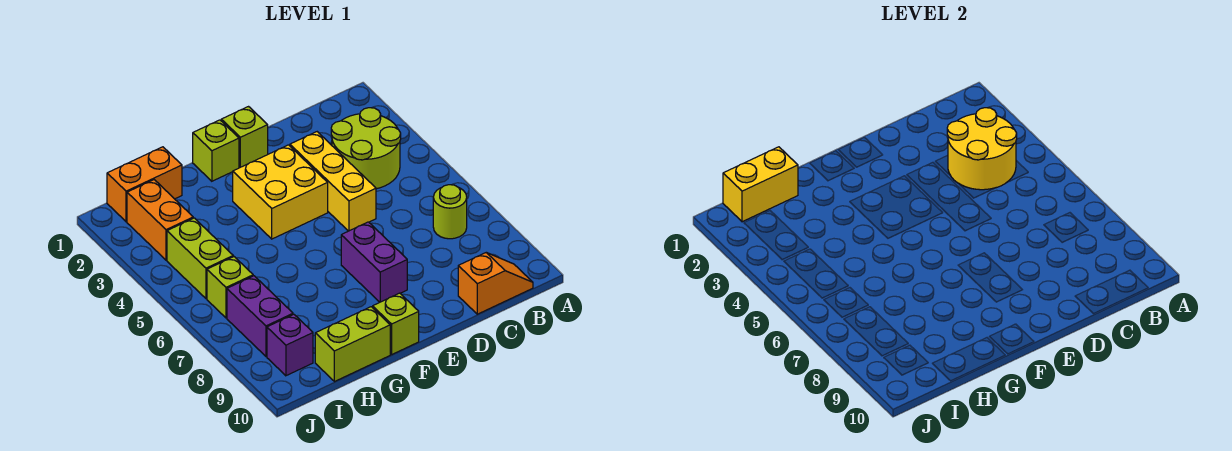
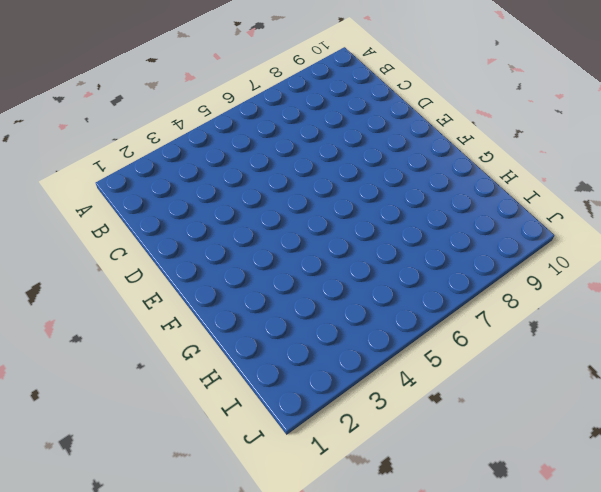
none -> lime 2x2 round brick [331,108,401,189]
none -> lime 1x1 round brick [433,185,467,239]
none -> orange 1x2 slope [458,253,533,314]

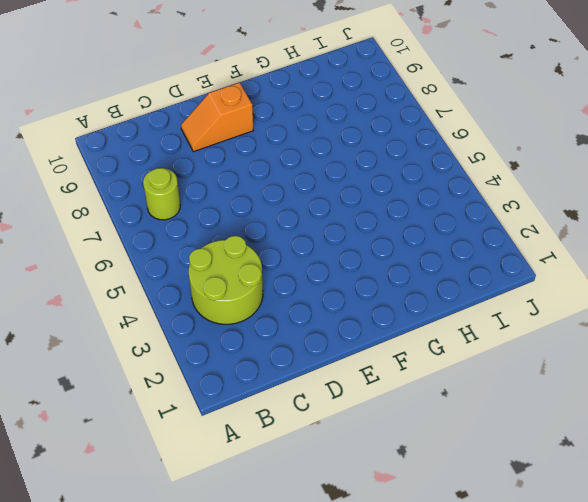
orange 1x2 slope [181,83,253,152] -> orange 1x2 slope moved to [458,253,533,314]
none -> yellow 1x3 brick [290,132,376,231]
none -> lime 1x1 brick [221,107,268,167]
none -> yellow 2x2 brick [233,145,328,239]

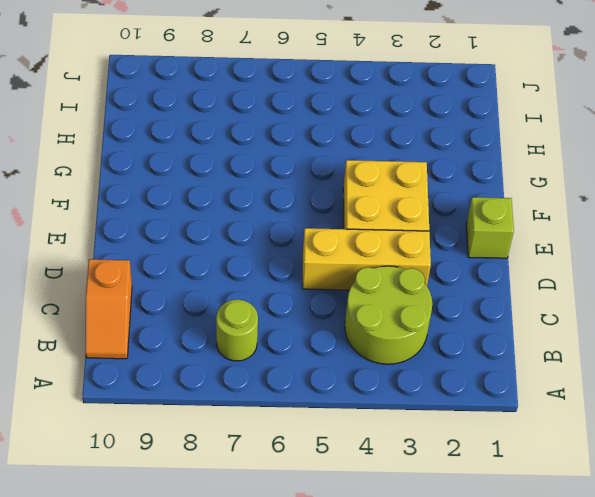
none -> purple 1x2 brick [341,222,407,302]
none -> lime 1x1 brick [193,120,239,181]
none -> lime 1x1 brick [373,293,419,354]

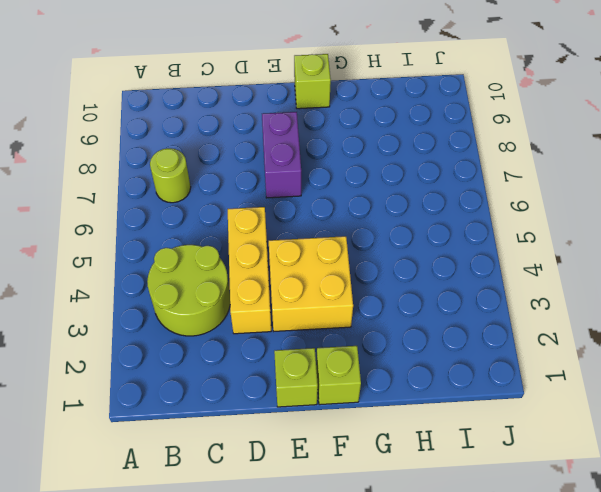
none -> orange 1x2 slope [458,253,533,314]
none -> lime 1x2 brick [315,307,390,382]
none -> orange 1x2 brick [107,147,182,222]

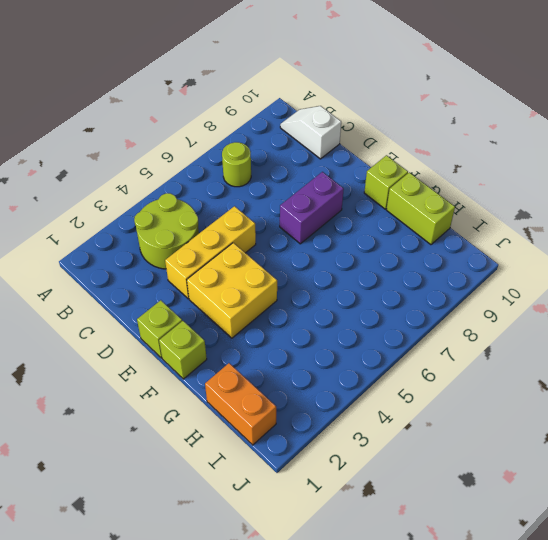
white 1x2 slope [280,106,341,159] -> orange 1x2 slope [458,253,533,314]
none -> orange 1x2 brick [127,180,193,260]
none -> lime 1x2 brick [167,218,233,299]
none -> lime 1x1 brick [207,257,253,318]

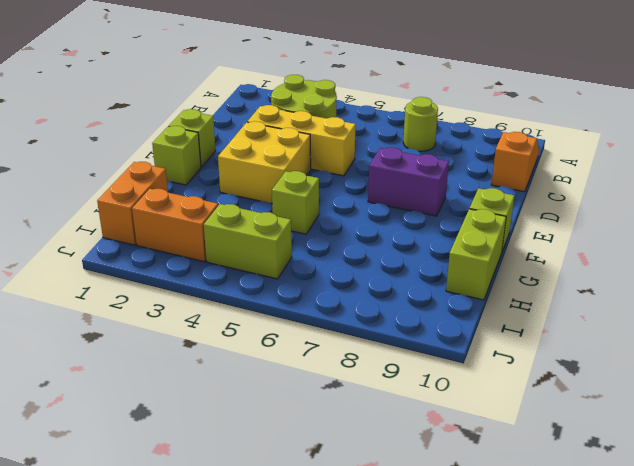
lime 1x1 brick [272,171,319,234] -> lime 1x1 brick moved to [207,257,253,318]
none -> purple 1x2 brick [227,276,293,356]
none -> purple 1x1 brick [267,314,313,376]
none -> yellow 2x2 round brick [947,108,1017,190]

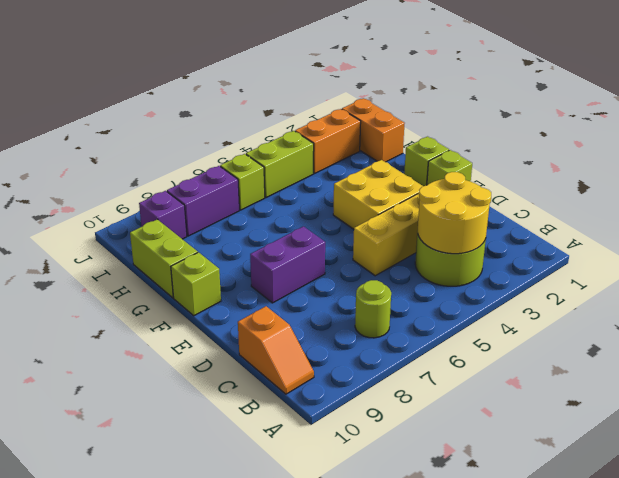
none -> yellow 1x2 brick [723,147,798,222]

